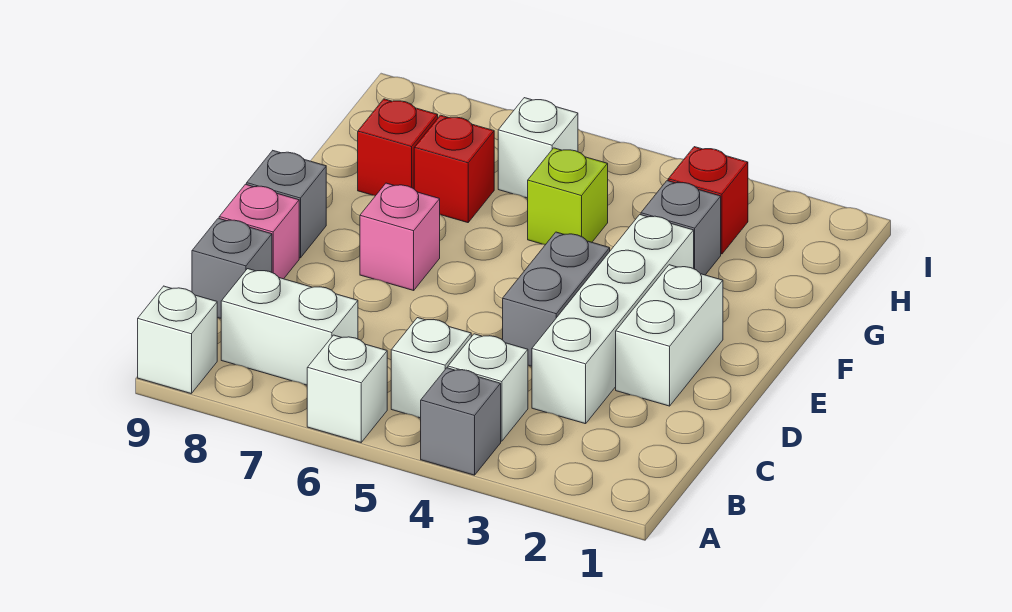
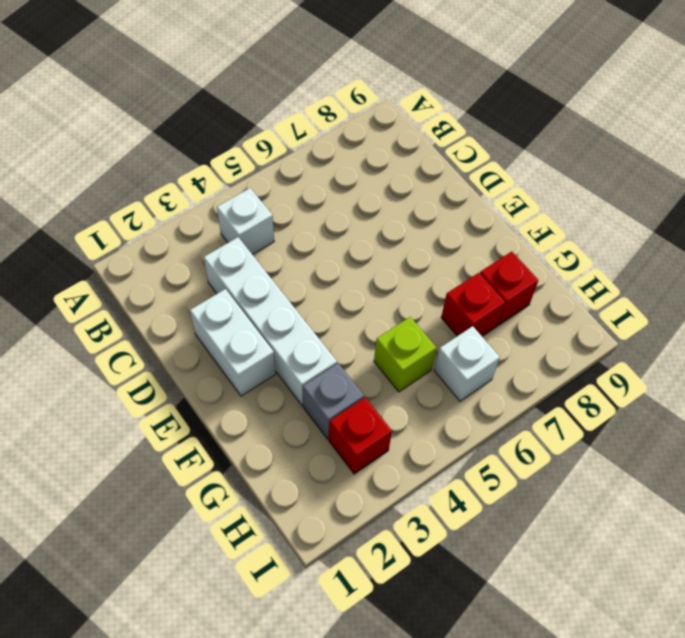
none -> grey 1x1 brick [421,368,501,475]
none -> white 1x1 brick [307,335,387,442]
none -> white 1x1 brick [138,286,217,394]

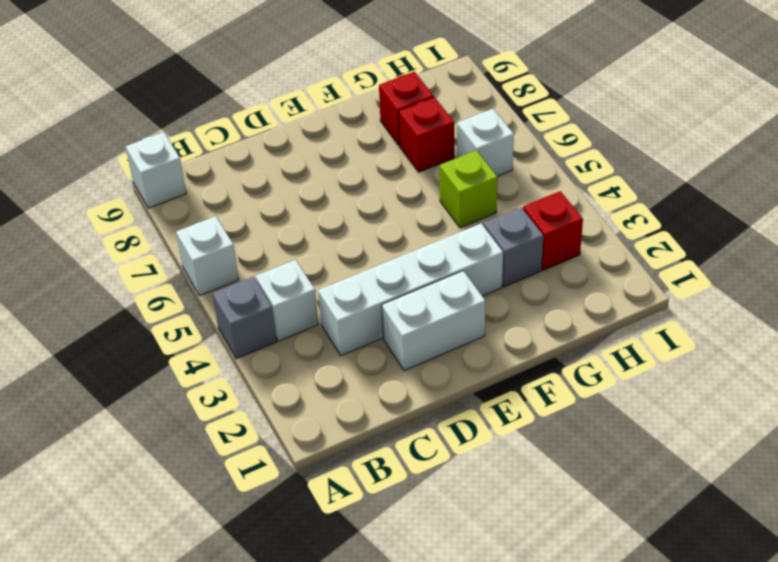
none -> white 1x1 brick [391,318,471,418]
none -> white 1x2 brick [221,269,358,385]
none -> grey 1x1 brick [192,218,272,318]

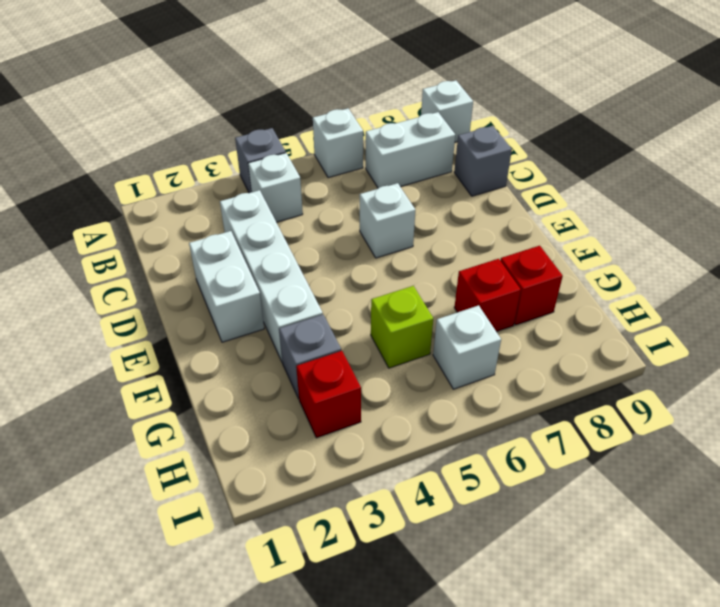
white 1x1 brick [360,183,415,258] -> white 1x1 brick moved to [391,318,471,418]
none -> grey 1x2 brick [503,232,610,366]
none -> pink 1x1 brick [219,184,299,279]
none -> pink 1x1 brick [360,183,440,290]

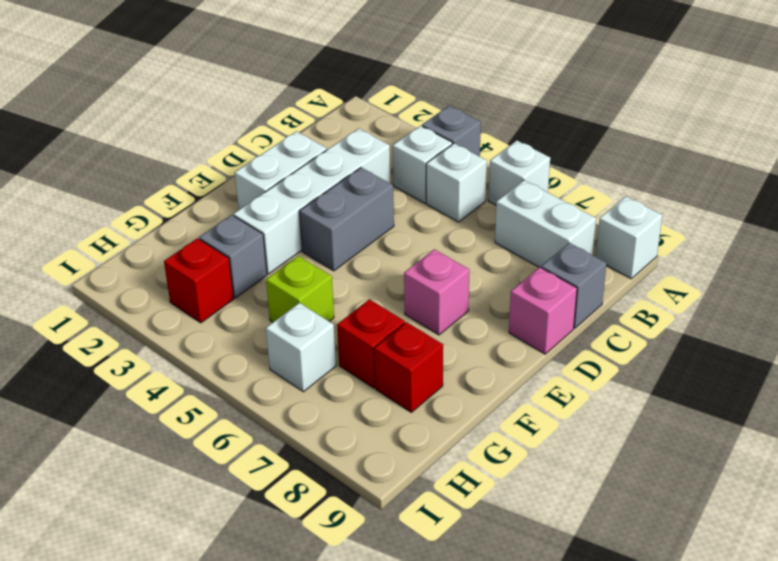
none -> grey 1x1 brick [247,151,326,258]

